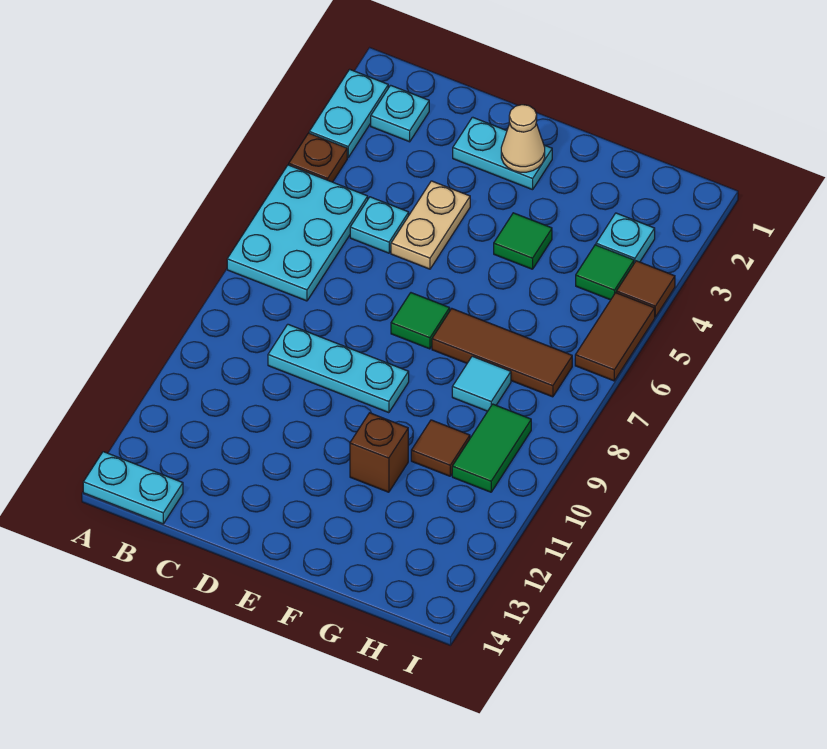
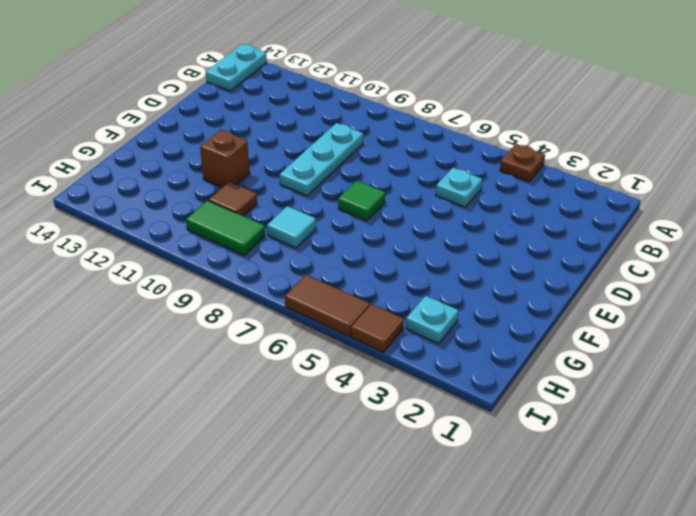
none -> cyan 1x2 plate [309,69,388,157]
none -> cyan 2x3 plate [227,165,368,301]
none -> cyan 1x1 plate [371,85,429,142]

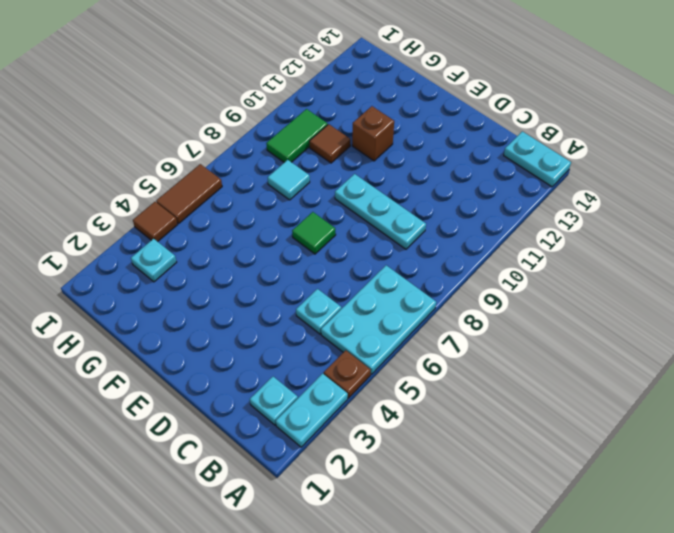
none -> cyan 1x2 plate [453,117,552,190]
none -> tan 1x2 plate [391,181,470,269]
none -> green 1x1 tile [494,213,552,269]

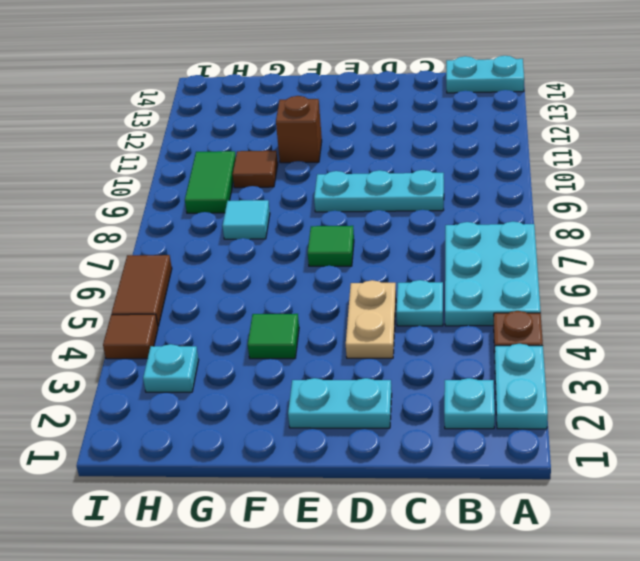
none -> brown 1x3 tile [432,309,572,397]
none -> green 1x1 tile [576,245,634,300]
none -> tan 1x1 cone [501,105,545,172]

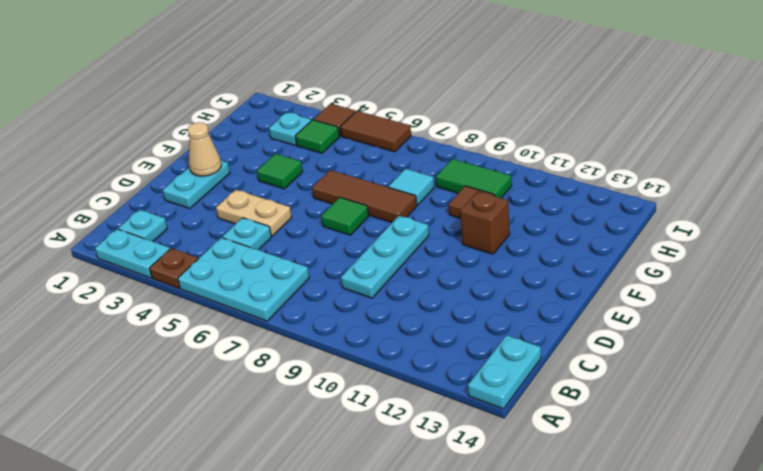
brown 1x3 tile [312,170,417,223] -> brown 1x3 tile turned to [432,309,572,397]

